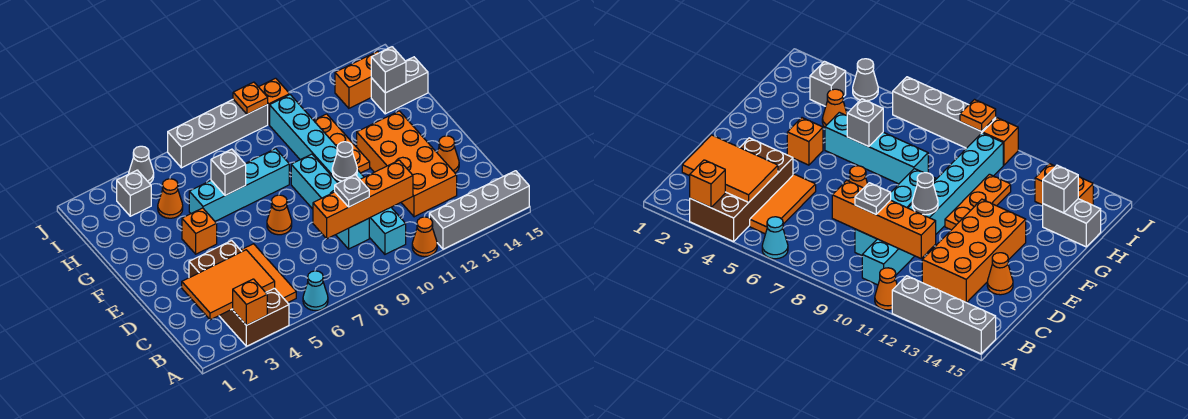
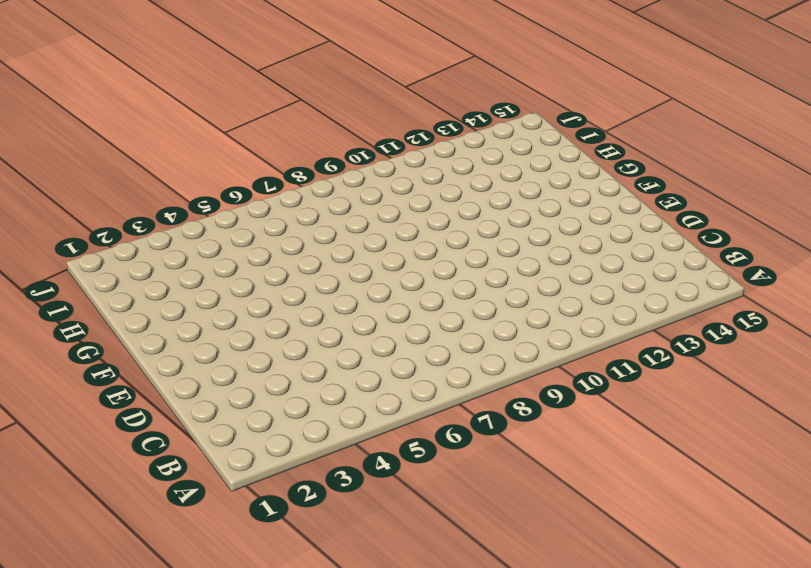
none -> brown 2x4 brick [189,241,289,346]
none -> cyan 1x1 cone [303,271,328,310]
none -> orange 1x1 cone [412,217,437,257]

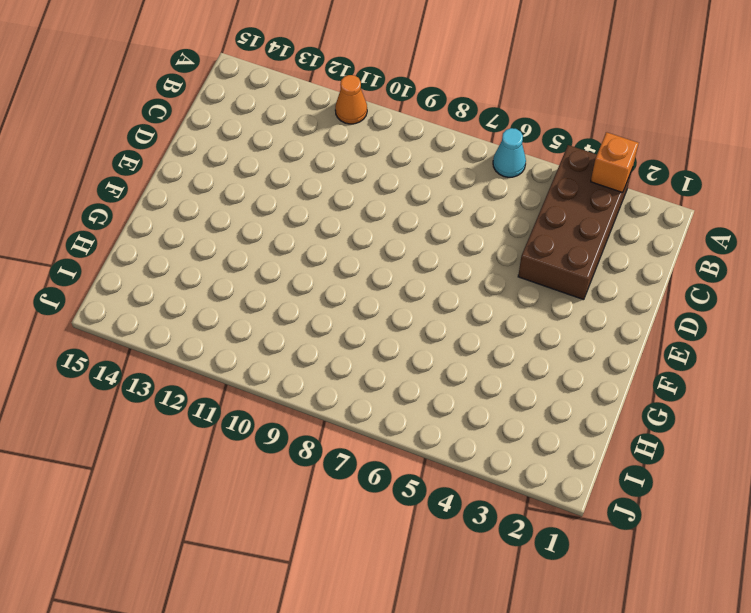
none -> grey 1x4 brick [429,171,529,249]
none -> orange 1x3 tile [241,244,296,303]
none -> cyan 1x8 brick [270,95,406,254]

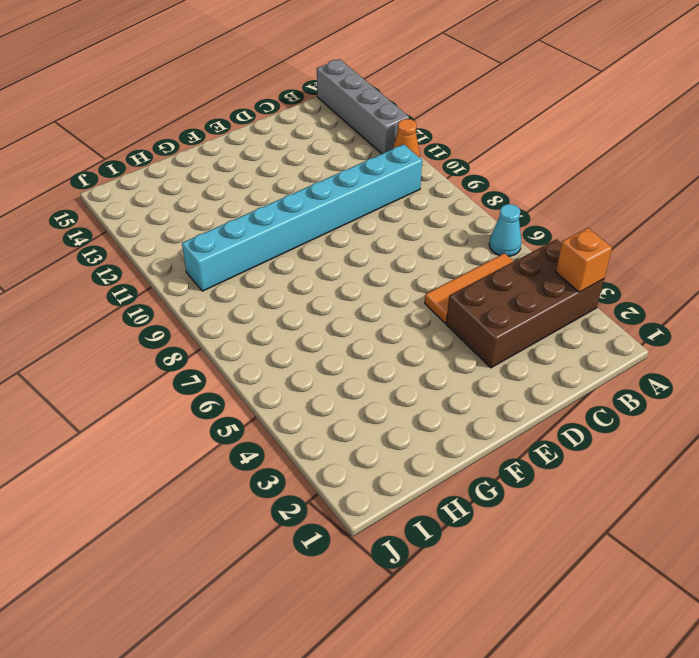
none -> cyan 1x4 brick [291,154,369,249]
none -> orange 2x4 brick [357,111,457,217]
none -> orange 1x1 cone [437,136,459,173]

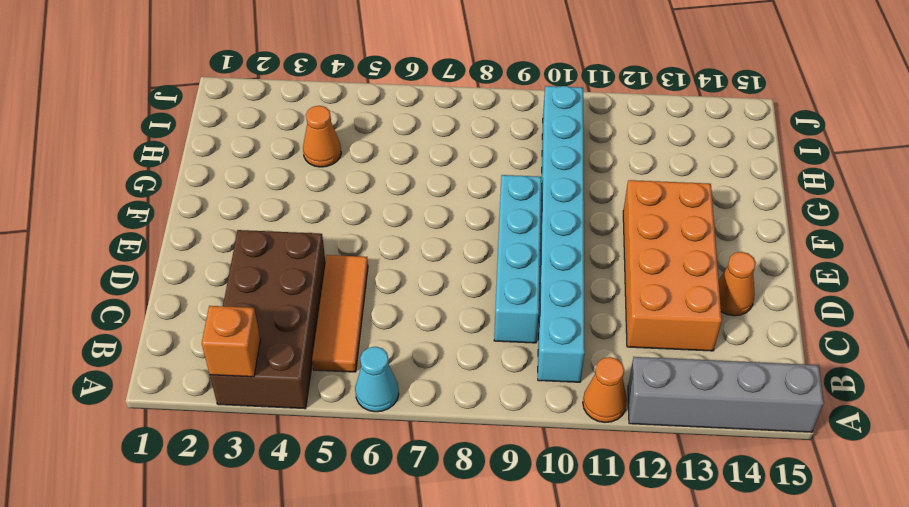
none -> orange 1x1 cone [267,195,292,235]
none -> orange 1x1 brick [182,208,217,254]
none -> orange 1x3 plate [314,114,370,173]

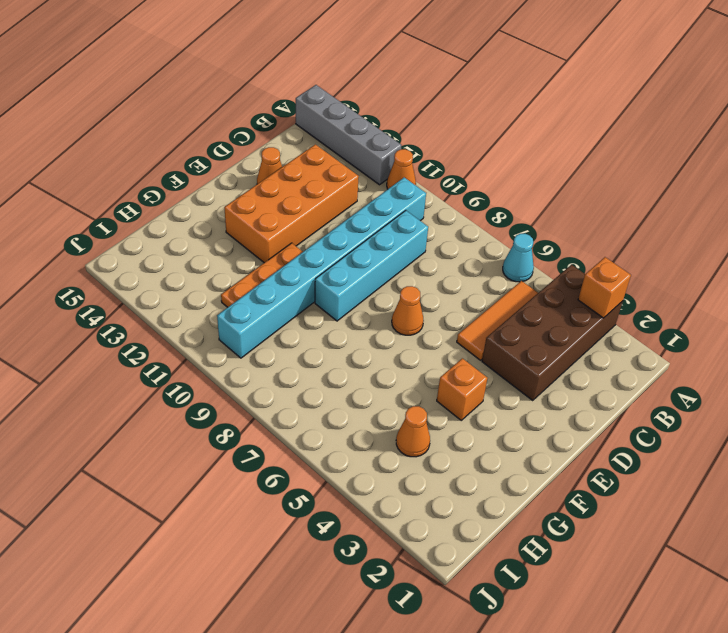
none -> cyan 1x4 brick [189,149,289,221]
none -> grey 1x2 brick [371,57,428,114]
none -> grey 1x1 brick [117,170,151,216]

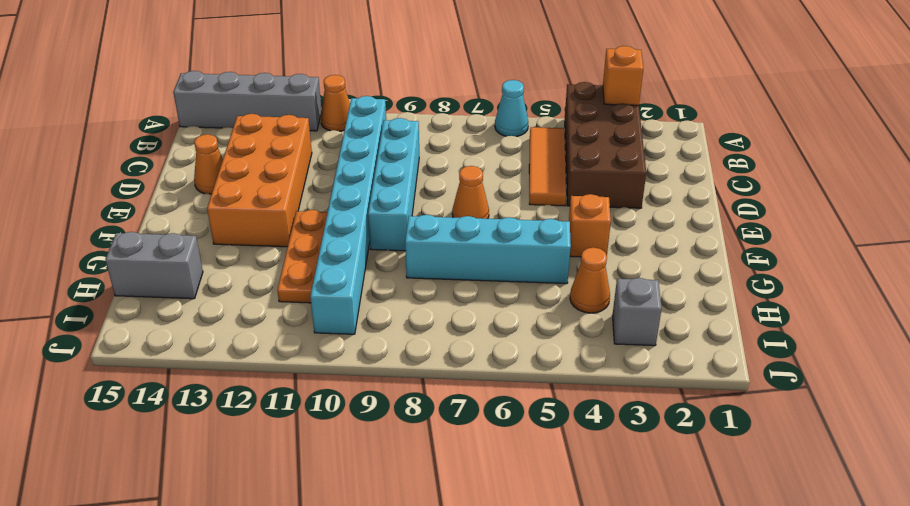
none -> orange 1x2 brick [335,51,379,108]
none -> grey 1x1 cone [129,146,154,183]
none -> grey 1x4 brick [168,99,268,168]

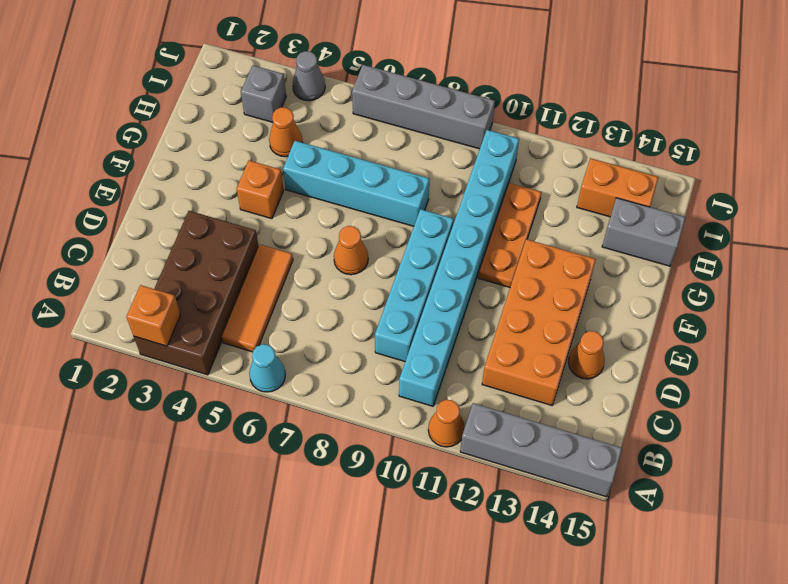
none -> orange 1x1 brick [259,78,290,124]
none -> orange 2x3 tile [182,250,275,320]
none -> orange 1x4 brick [313,160,413,239]

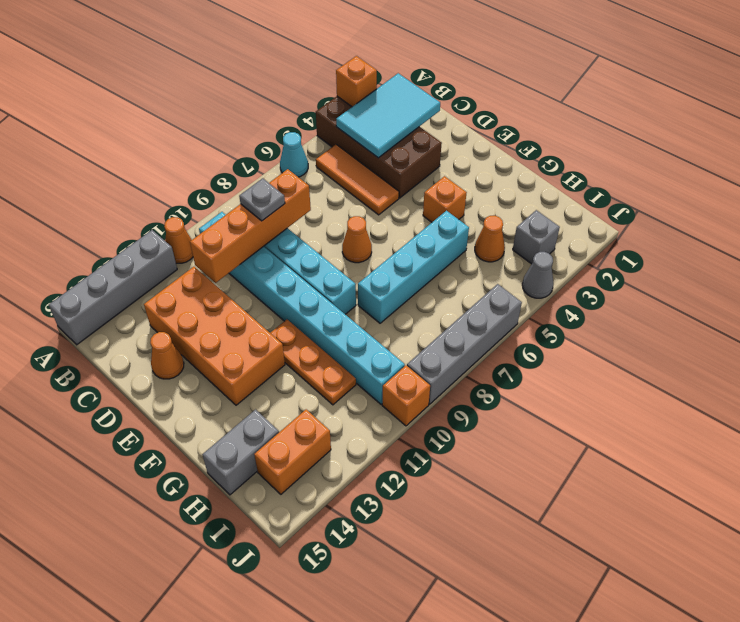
cyan 2x3 tile [336,73,440,158] -> orange 2x3 tile [182,250,275,320]
none -> grey 1x1 cone [332,142,357,181]
none -> grey 1x1 brick [211,149,246,195]
none -> grey 1x1 brick [371,47,406,93]

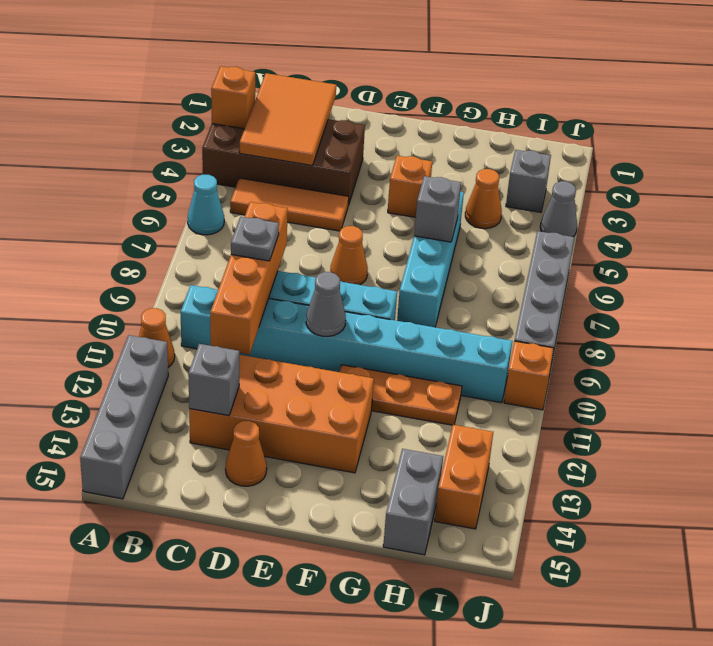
grey 1x1 brick [188,344,239,416] -> grey 1x1 brick moved to [371,47,406,93]
none -> orange 1x1 plate [233,82,268,114]

